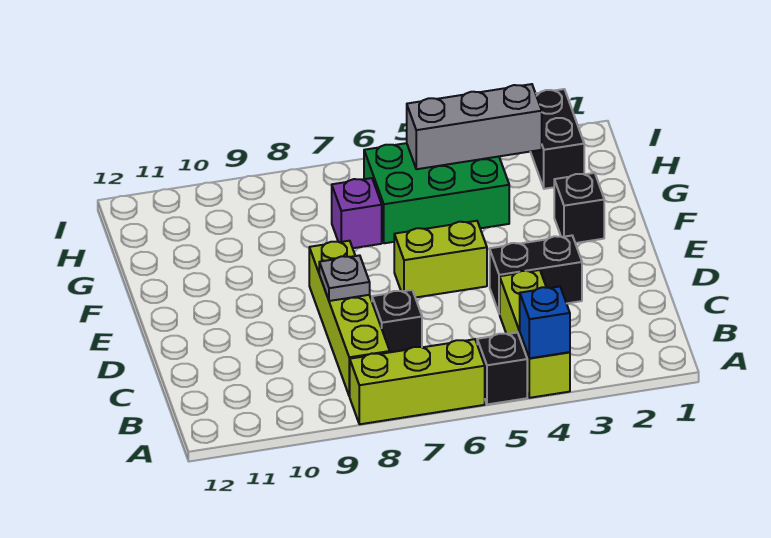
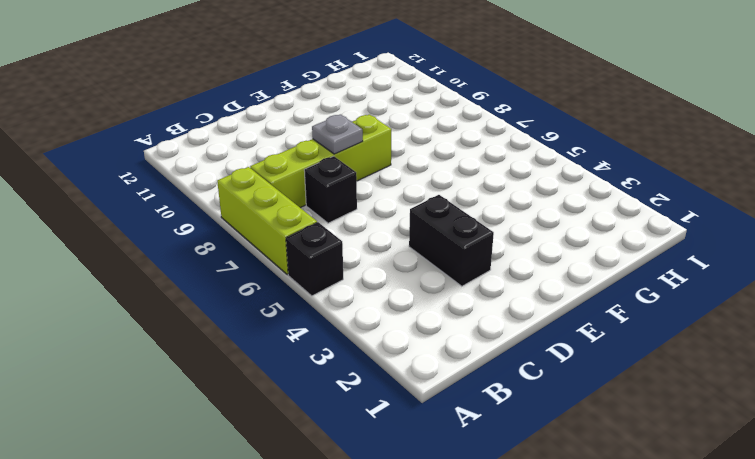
none -> lime 1x3 brick [500,270,570,398]
none -> lime 1x2 brick [394,221,487,298]
none -> black 1x1 brick [554,173,604,243]

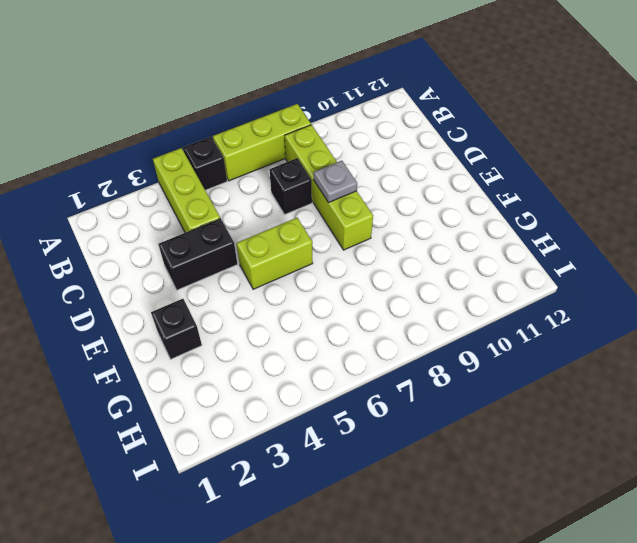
none -> green 2x3 brick [364,143,509,243]
none -> purple 1x1 brick [332,178,382,248]
none -> black 1x2 brick [531,89,584,189]

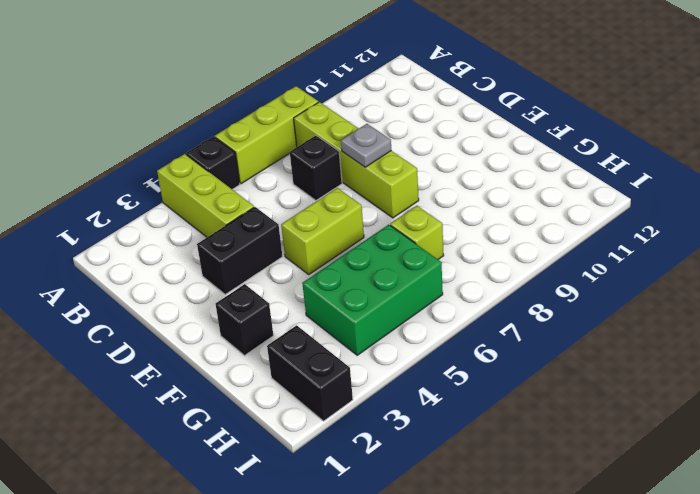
lime 1x1 brick [390,206,444,259] -> purple 1x1 brick [332,178,382,248]
none -> blue 1x1 brick [520,286,570,358]
none -> grey 1x3 brick [407,84,542,169]

